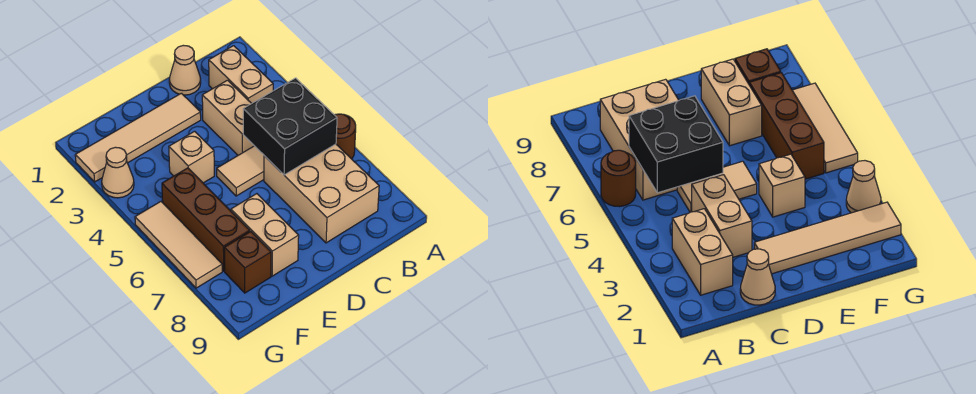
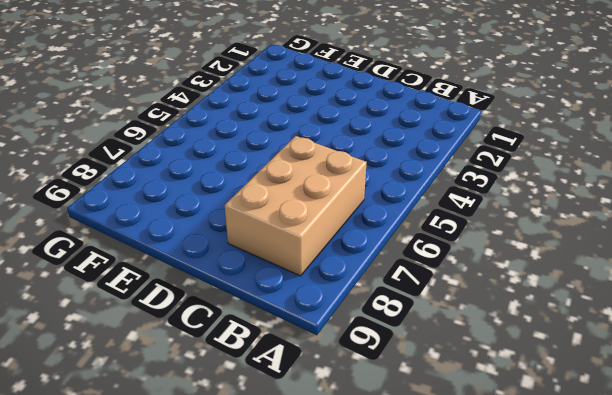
none -> brown 1x1 round brick [335,114,356,159]
none -> tan 1x2 brick [209,46,273,103]
none -> tan 1x1 cone [169,45,201,95]

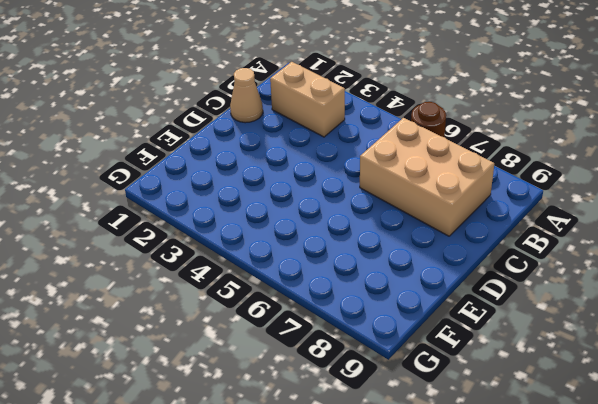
none -> tan 1x2 brick [202,80,254,155]
none -> tan 1x2 tile [217,146,264,196]
none -> tan 1x4 tile [75,93,201,182]

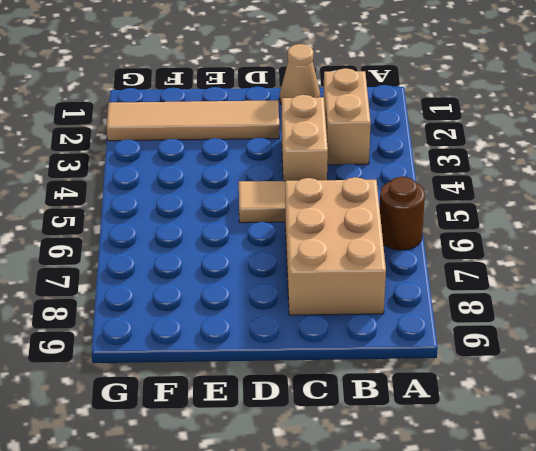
none -> tan 1x1 brick [169,131,214,183]
none -> tan 1x2 brick [231,194,299,276]
none -> brown 1x3 brick [162,168,250,271]

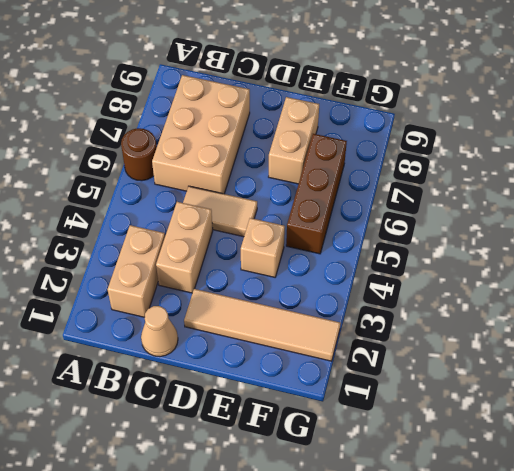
none -> brown 1x1 brick [224,231,271,293]
none -> tan 1x1 cone [102,147,134,198]
none -> tan 1x3 tile [135,202,222,288]

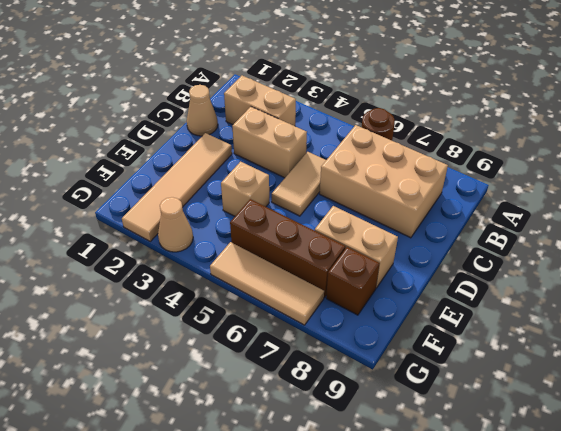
none -> black 2x2 brick [243,78,337,175]

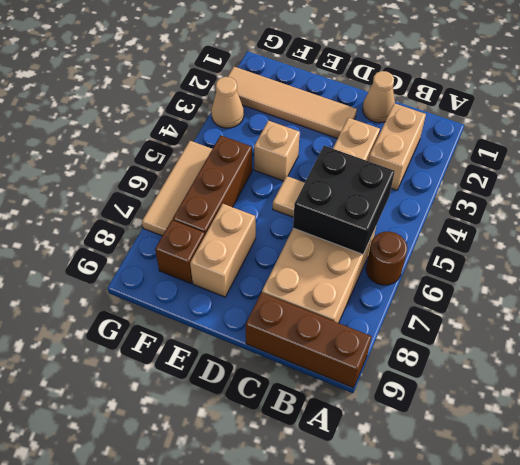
brown 1x3 brick [245,293,372,388] -> none

